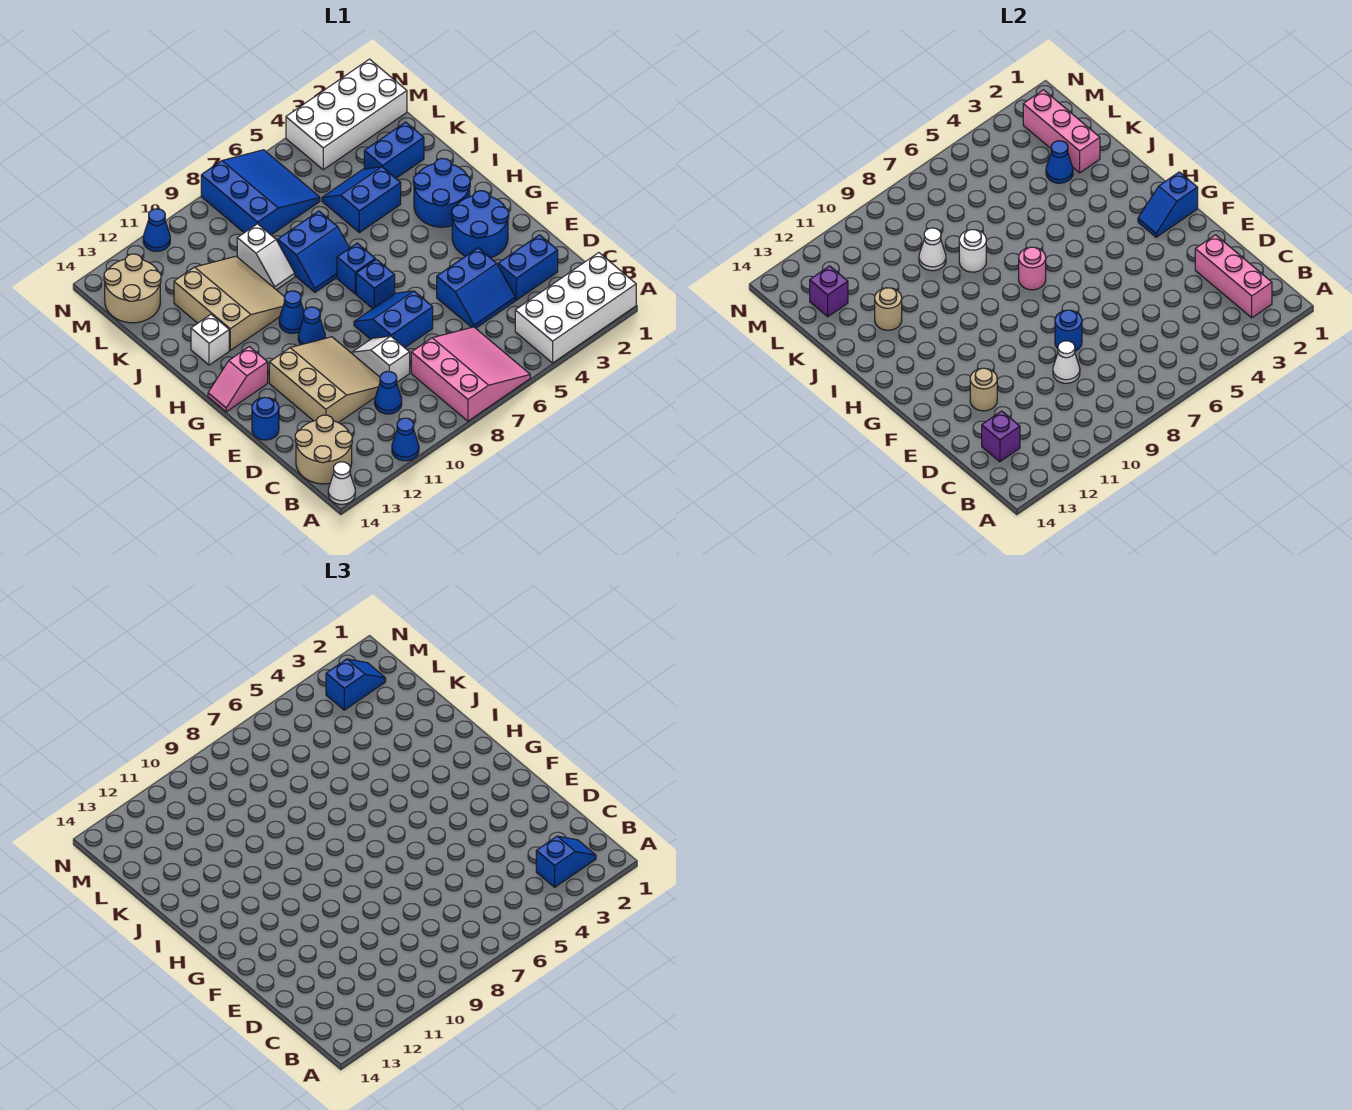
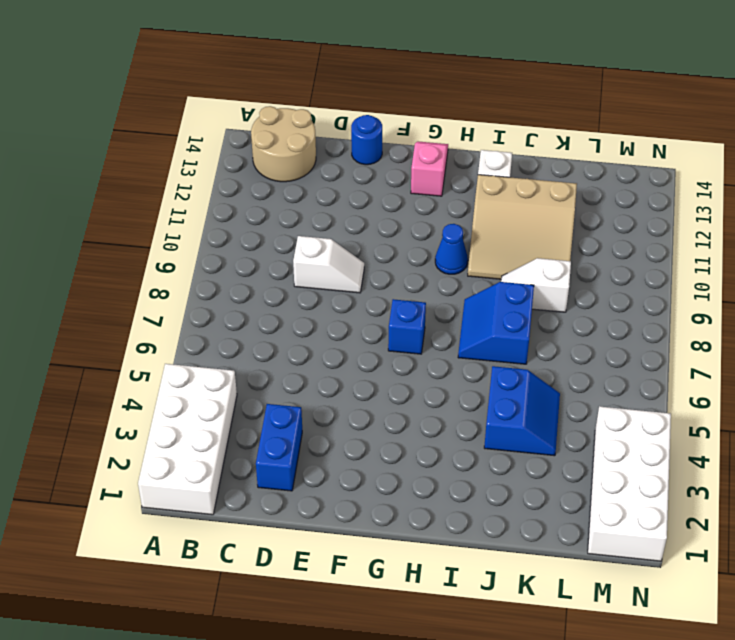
none -> pink 3x3 slope [411,327,530,421]
none -> blue 1x1 cone [392,418,419,461]
none -> white 1x1 cone [328,462,355,504]
none -> blue 1x1 cone [375,371,402,414]

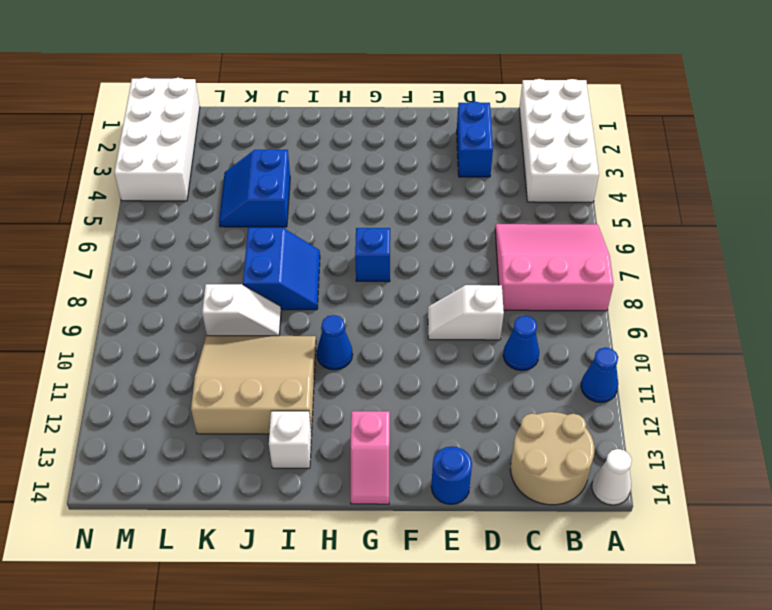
none -> blue 2x2 slope [437,248,515,328]
none -> tan 3x3 slope [269,337,380,423]
none -> blue 2x2 slope [354,291,433,348]
none -> blue 2x2 round brick [452,191,509,258]

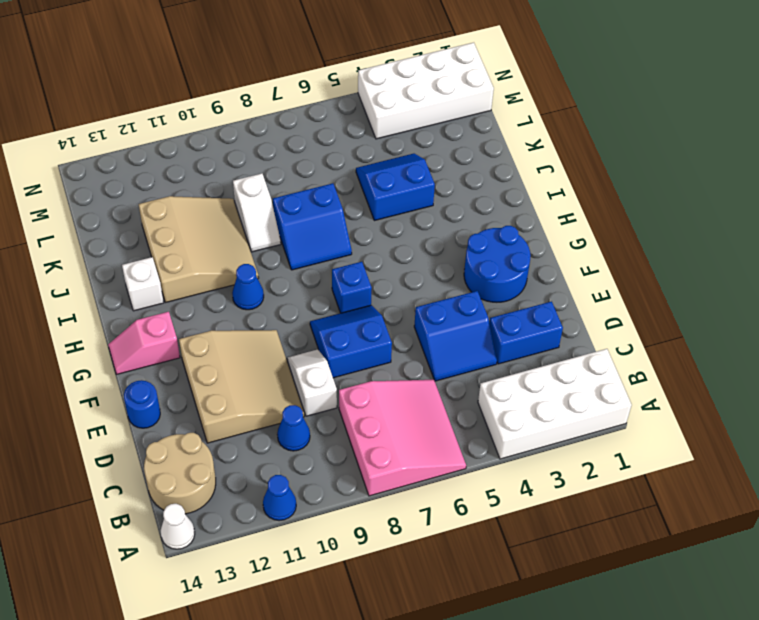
none -> blue 1x1 cone [298,307,325,345]
none -> blue 2x2 round brick [413,158,470,227]
none -> blue 1x1 brick [337,243,375,294]
none -> blue 1x2 brick [364,122,424,178]

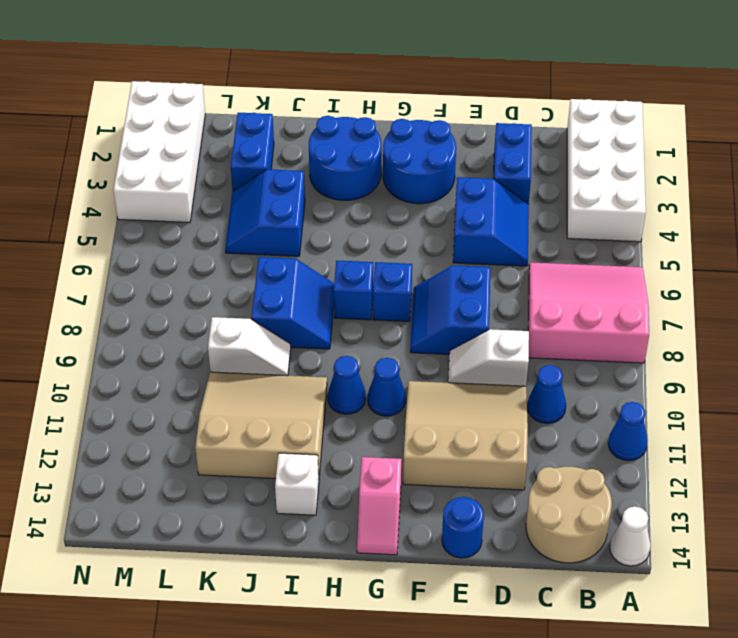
none -> blue 3x3 slope [201,150,320,235]
none -> tan 2x2 round brick [104,254,161,323]
none -> blue 1x1 cone [143,209,170,251]
none -> pink 1x3 brick [1195,235,1272,318]

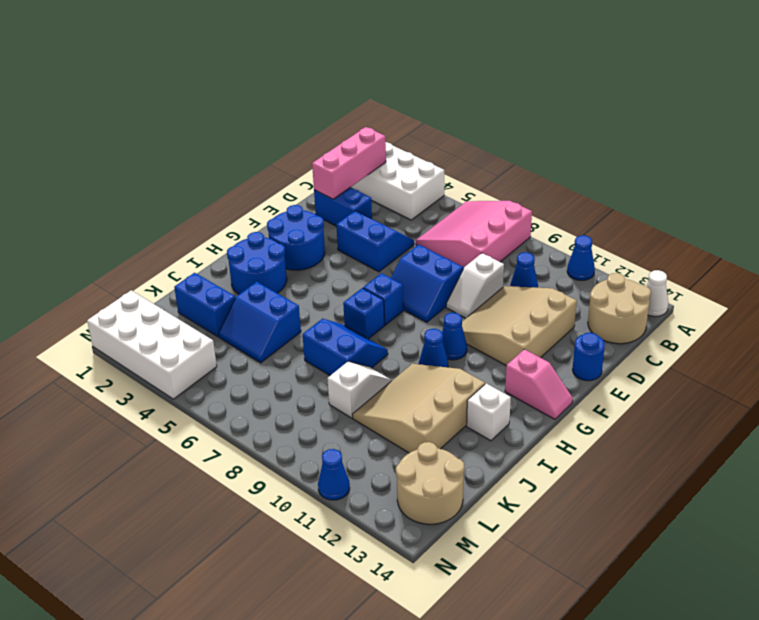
none -> blue 3x3 slope [201,150,320,235]
none -> purple 1x1 brick [982,411,1020,462]
none -> white 1x1 cone [1053,341,1080,383]
none -> blue 1x1 round brick [1055,310,1082,351]

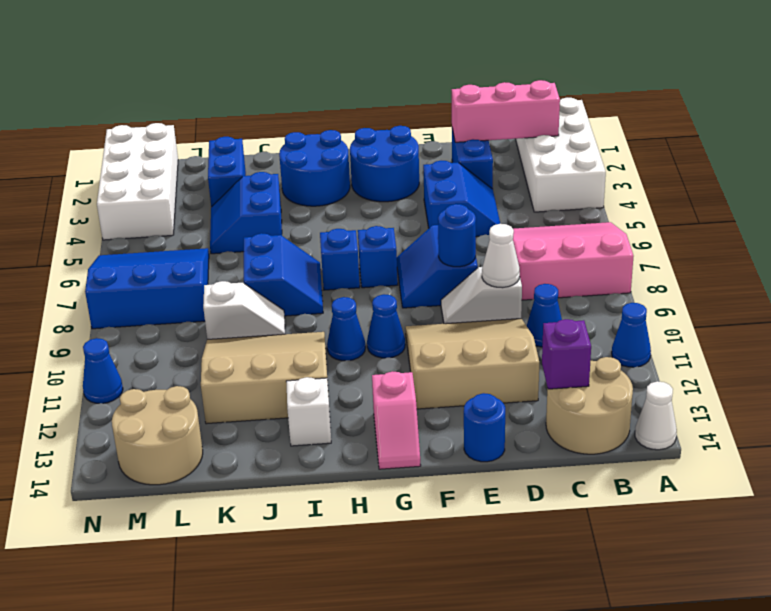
none -> tan 1x1 round brick [970,368,997,411]
none -> blue 1x2 slope [1138,172,1198,237]
none -> pink 1x1 round brick [1019,247,1046,290]
none -> white 1x1 round brick [959,230,986,272]

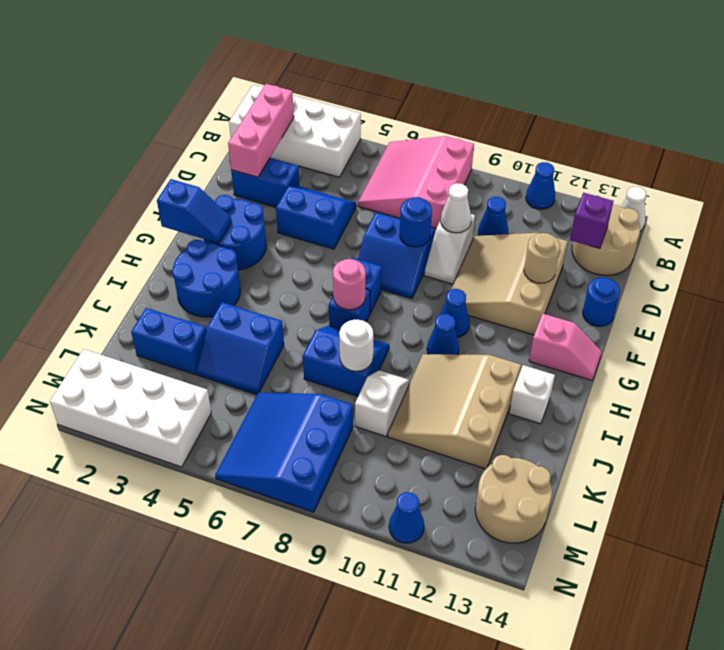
none -> tan 1x1 round brick [875,288,902,330]
none -> pink 1x3 brick [1023,90,1100,173]
none -> blue 1x1 cone [1046,141,1073,183]
none -> white 1x1 cone [919,228,946,271]

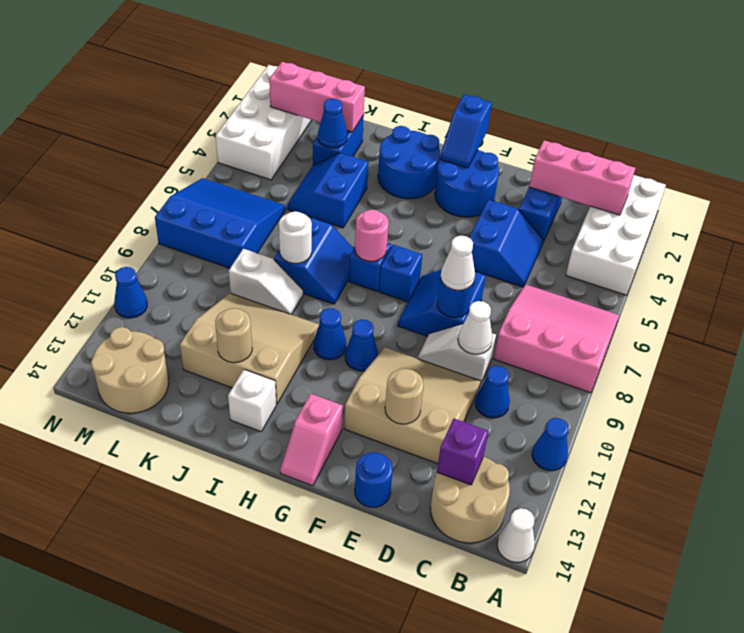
white 1x1 cone [441,236,475,290] -> white 1x1 cone moved to [919,228,946,271]
none -> purple 1x1 brick [810,266,848,317]
none -> blue 1x2 slope [536,836,596,887]
none -> blue 1x2 slope [326,659,386,710]

